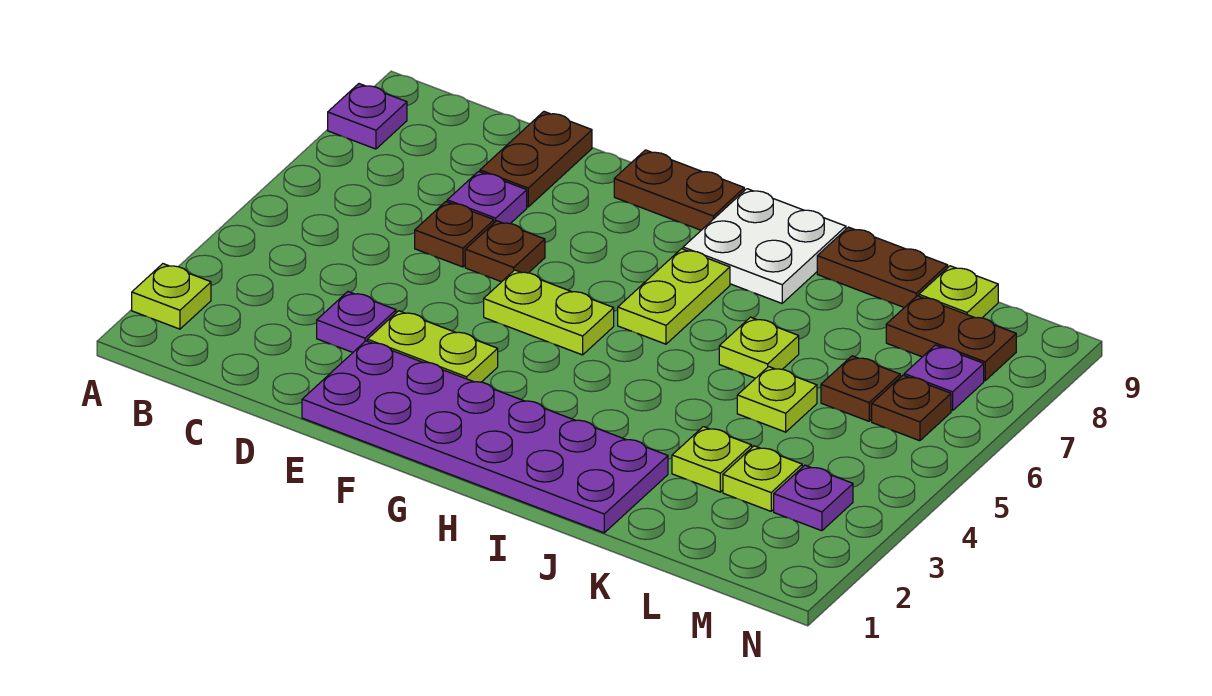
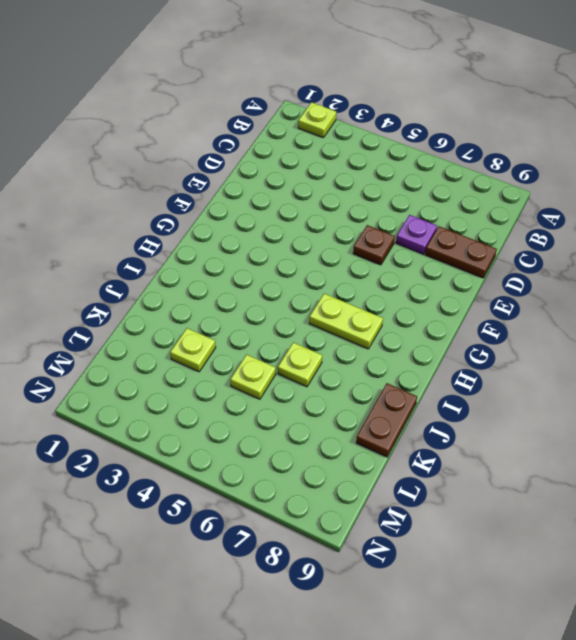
none -> purple 1x1 plate [328,84,407,149]
none -> purple 1x1 plate [317,292,396,352]
none -> brown 1x1 plate [415,202,494,267]

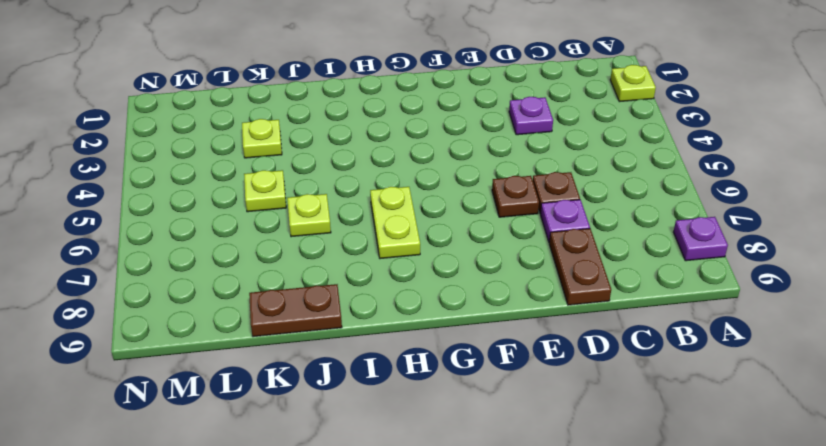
none -> purple 2x6 plate [302,341,668,533]
none -> lime 1x2 plate [367,311,498,382]
none -> lime 1x2 plate [484,270,614,355]

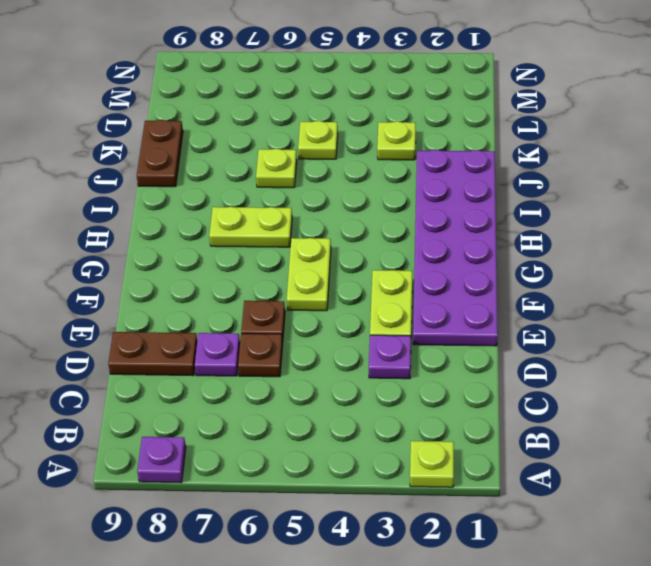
none -> brown 1x2 plate [614,150,744,230]
none -> white 2x2 plate [683,189,846,303]
none -> lime 1x1 plate [723,446,802,511]

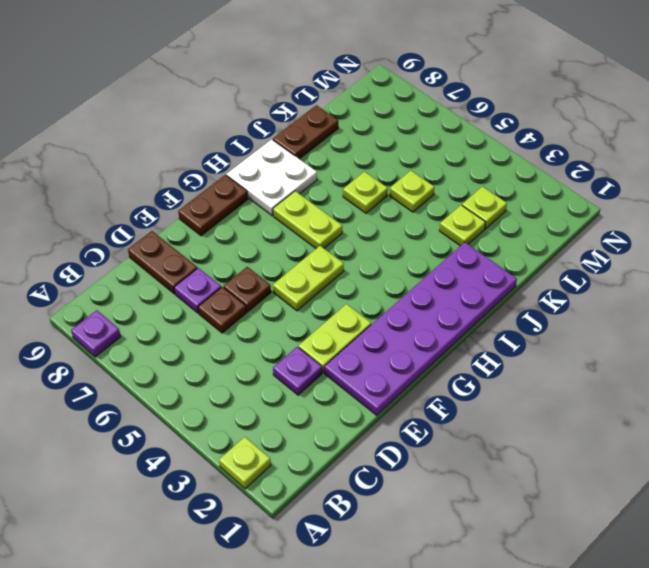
none -> brown 1x1 plate [821,356,900,421]
none -> brown 1x2 plate [886,296,1016,381]
none -> lime 1x1 plate [919,266,998,318]

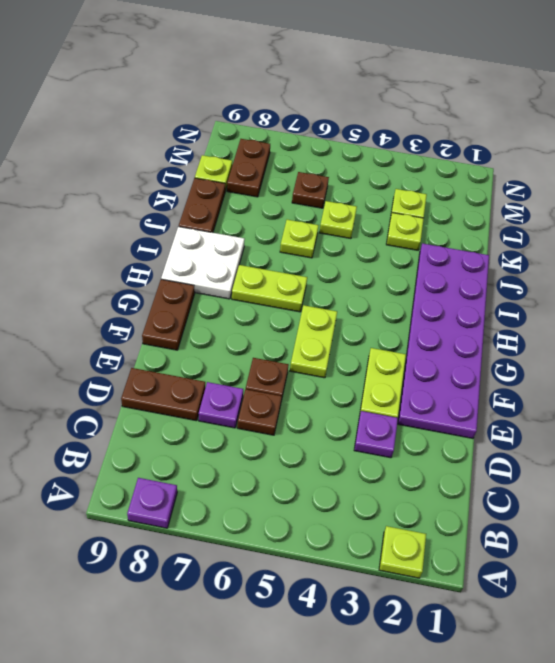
none -> purple 1x1 plate [774,465,853,531]
none -> brown 1x1 plate [872,375,951,441]
none -> purple 1x1 plate [904,345,984,411]

